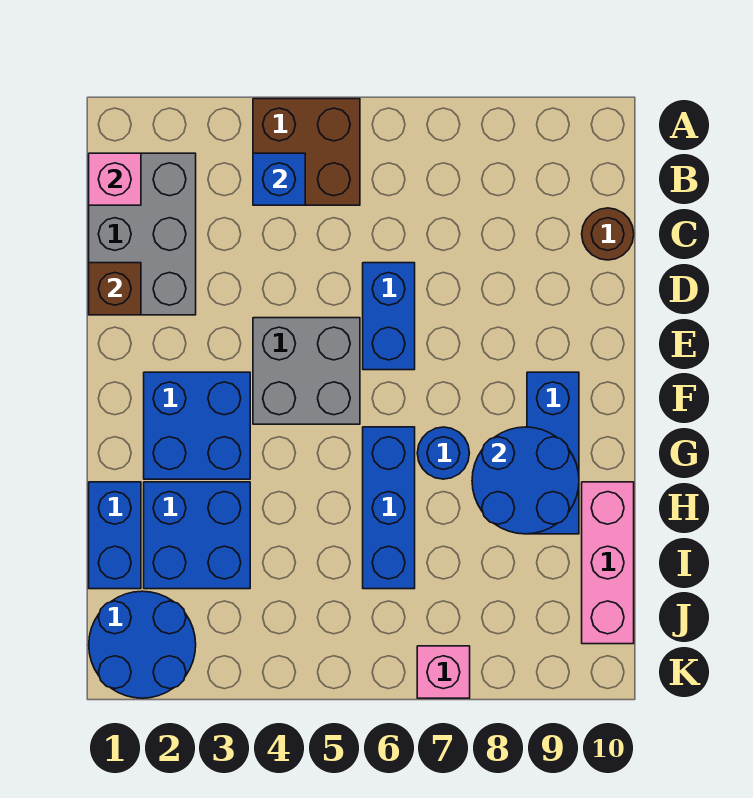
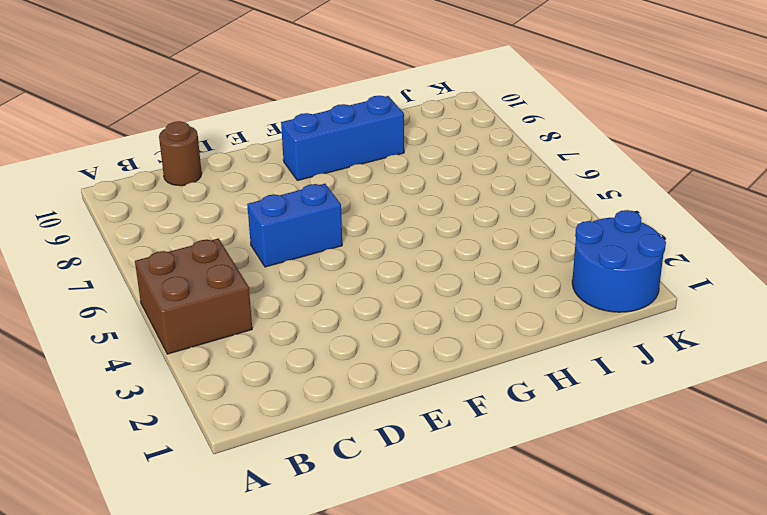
none -> grey 2x3 brick [89,153,196,315]
none -> grey 2x2 brick [253,318,360,424]
none -> blue 2x2 brick [144,372,250,479]

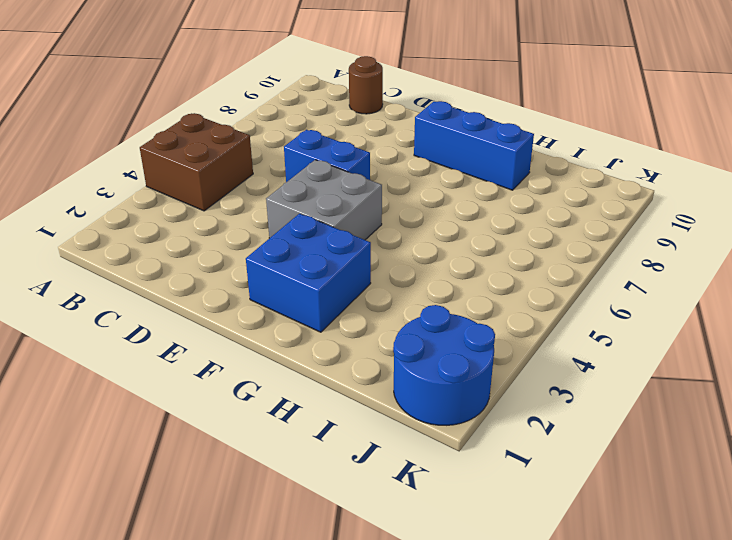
none -> grey 2x3 brick [89,153,196,315]
none -> blue 1x3 brick [363,427,415,589]
none -> blue 1x1 round brick [417,427,469,479]

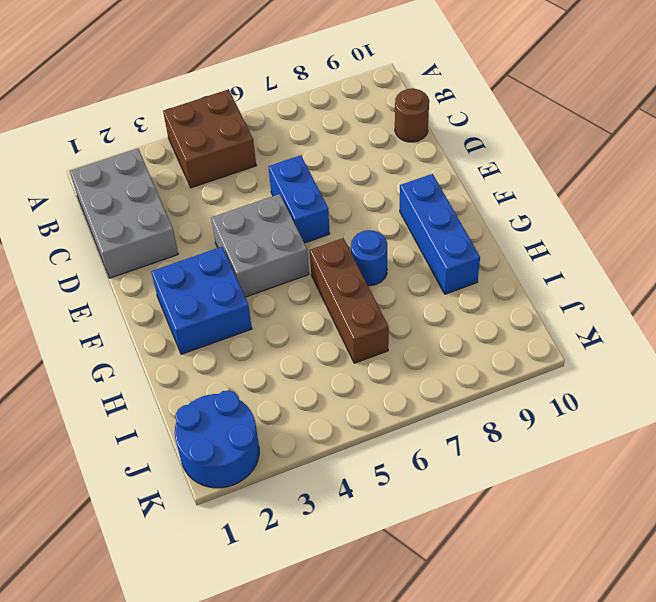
brown 1x3 brick [310,238,389,363] -> blue 1x3 brick [363,427,415,589]
none -> blue 1x2 brick [89,482,141,589]
none -> blue 2x2 brick [144,482,250,589]
none -> pink 1x3 brick [582,482,634,644]

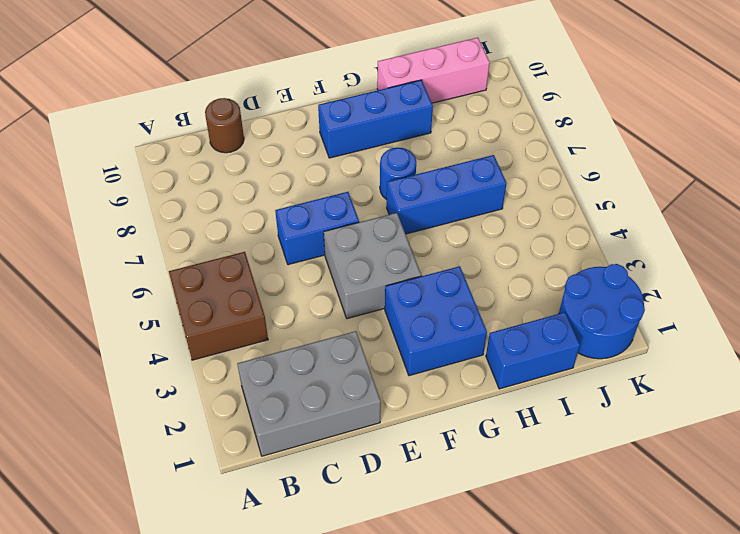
none -> blue 2x2 brick [144,482,250,589]
none -> pink 1x1 brick [417,646,470,698]
none -> pink 1x1 brick [89,153,141,205]

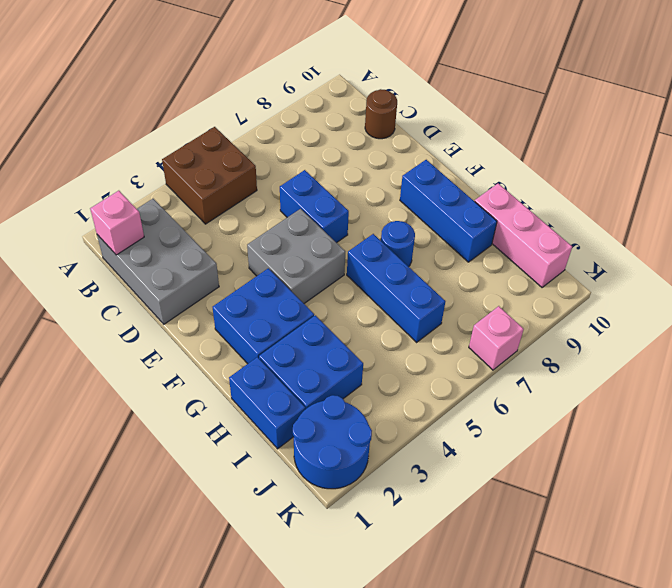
none -> blue 1x1 brick [253,153,305,205]
none -> brown 1x1 brick [89,263,141,315]
none -> blue 2x2 round brick [472,427,579,534]

